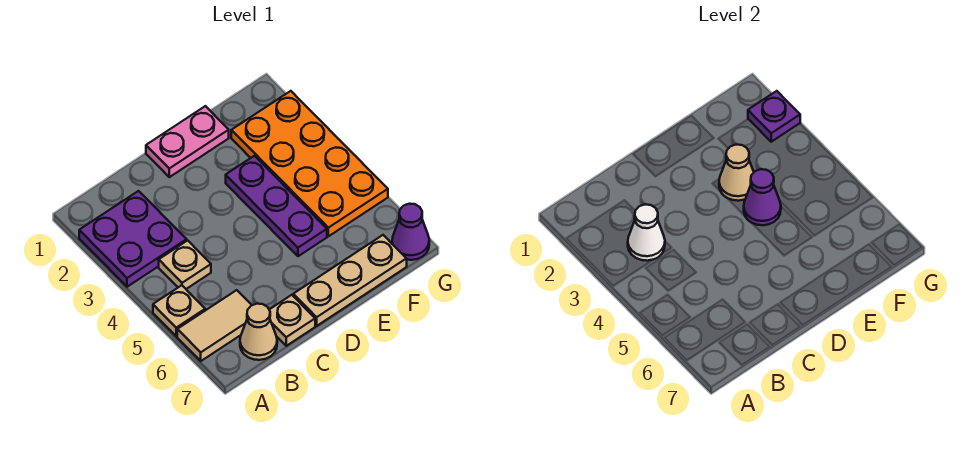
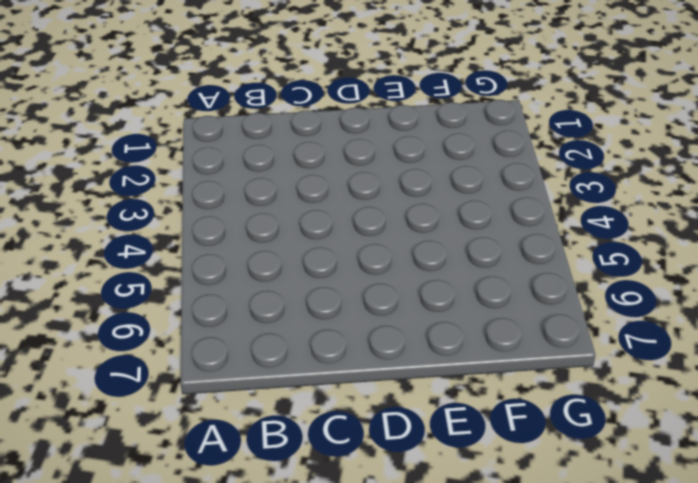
none -> purple 2x2 plate [79,191,187,287]
none -> tan 1x1 plate [153,285,205,336]
none -> tan 1x2 tile [177,290,252,361]

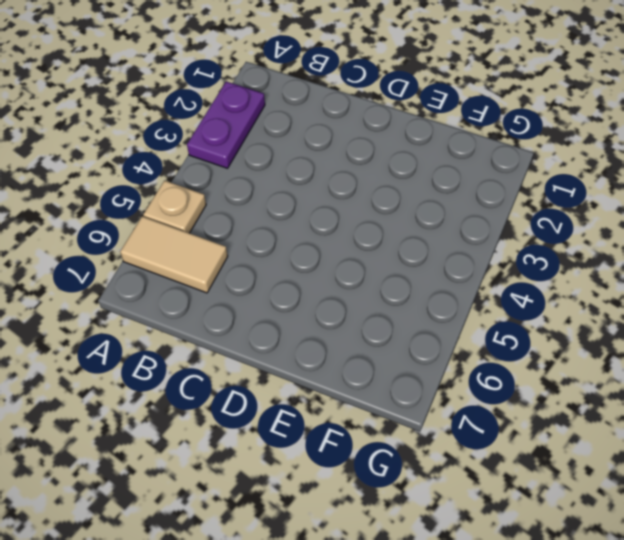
purple 1x2 plate [187,81,265,168] -> purple 2x2 plate [79,191,187,287]
none -> tan 1x1 plate [159,241,211,289]
none -> tan 1x1 cone [240,304,277,360]
none -> tan 1x1 plate [269,295,315,346]

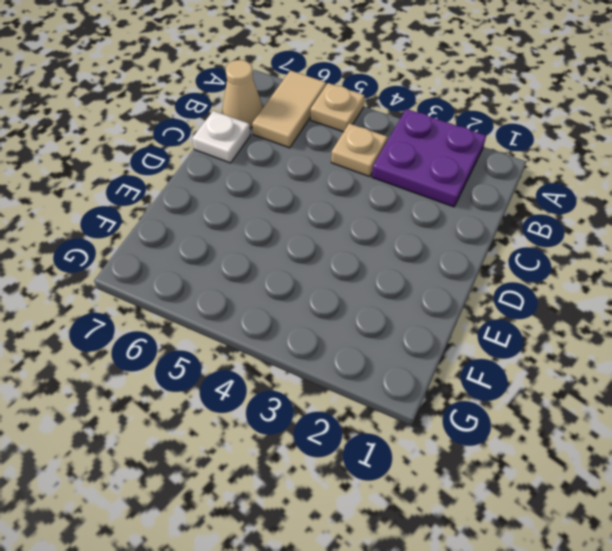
white 1x1 plate [192,111,250,163] -> tan 1x1 plate [269,295,315,346]
none -> pink 1x2 plate [146,106,229,177]
none -> tan 1x3 plate [293,235,407,326]
none -> purple 1x3 plate [226,156,327,256]

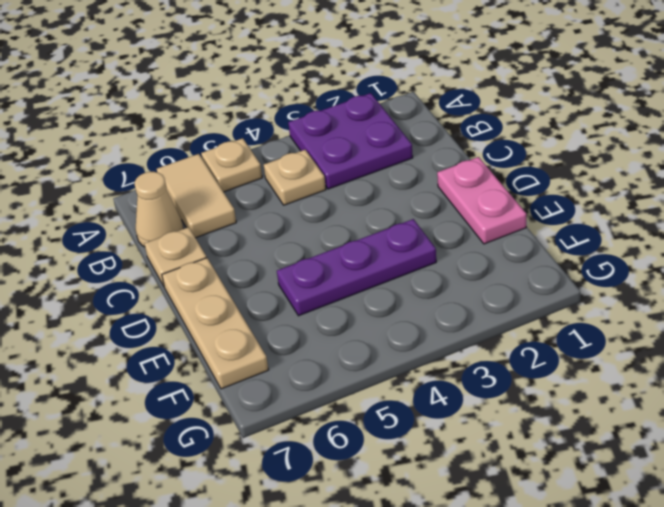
none -> orange 2x4 plate [231,91,388,236]
none -> purple 1x1 cone [392,204,429,260]
none -> white 1x1 cone [628,205,665,261]

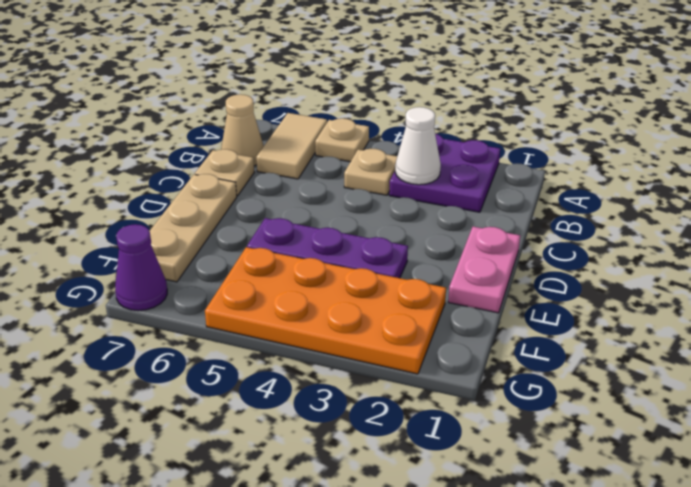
none -> tan 1x1 cone [719,145,754,201]
none -> purple 1x1 cone [744,169,781,225]
none -> purple 1x1 plate [748,91,800,142]

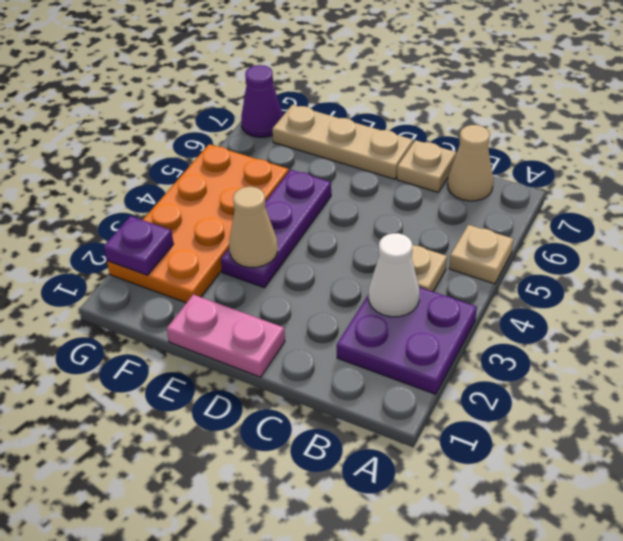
none -> tan 1x2 tile [177,290,252,361]
none -> purple 1x1 cone [744,169,781,225]

